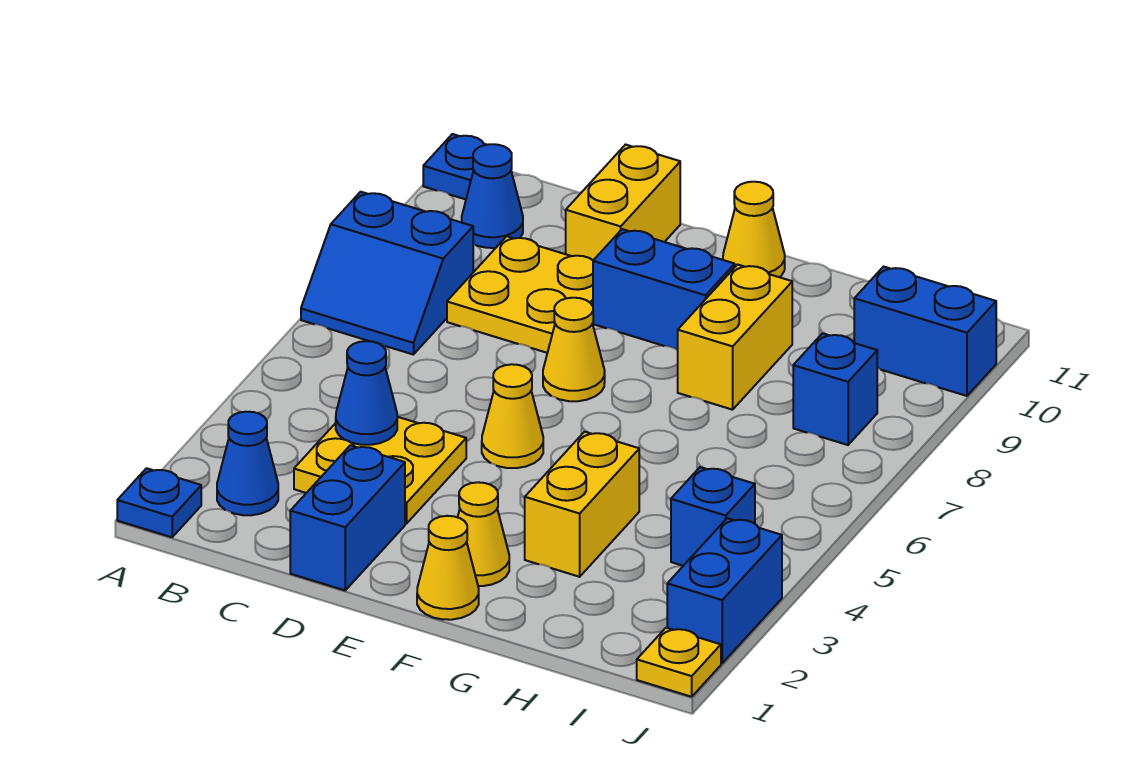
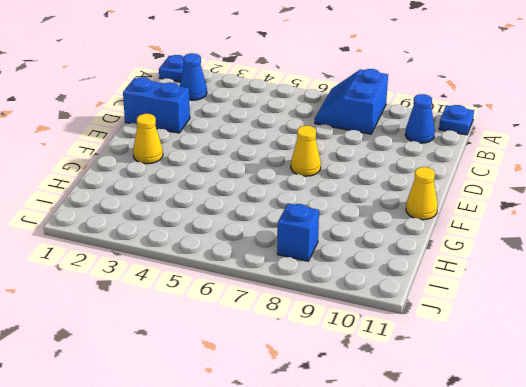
none -> yellow 2x2 plate [294,417,466,524]
none -> yellow 2x2 plate [447,236,593,353]
none -> yellow 1x2 brick [566,145,680,260]

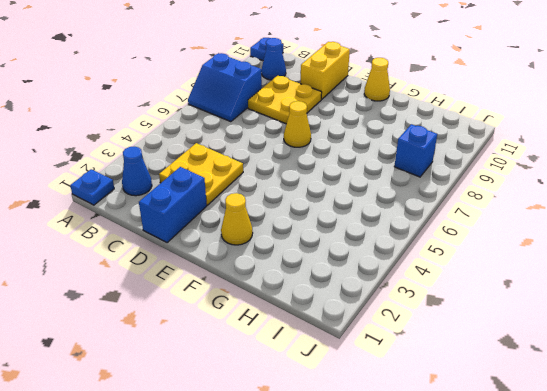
none -> yellow 1x1 cone [482,364,543,468]
none -> blue 1x2 brick [593,229,735,350]
none -> yellow 1x1 cone [417,516,479,620]

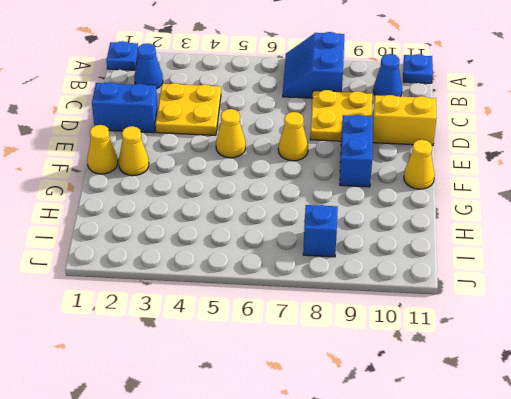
none -> yellow 1x2 brick [525,432,639,577]
none -> yellow 1x2 brick [678,265,792,410]
none -> blue 1x1 brick [671,467,755,566]

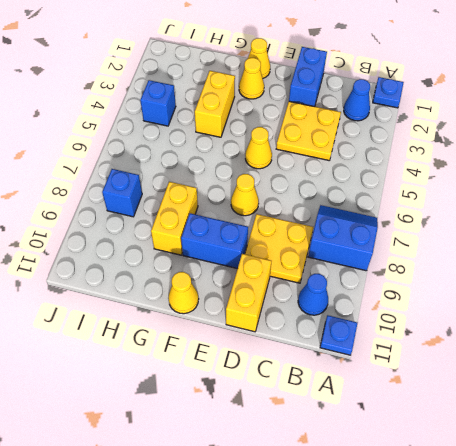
none -> blue 1x2 brick [854,267,996,396]
none -> yellow 1x1 plate [637,628,721,697]
none -> blue 1x2 brick [667,518,782,663]

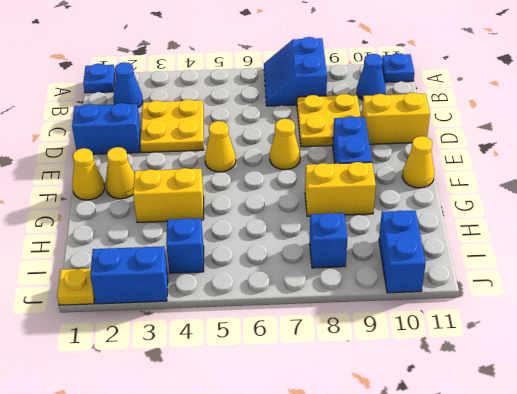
none -> blue 1x1 cone [336,341,397,445]

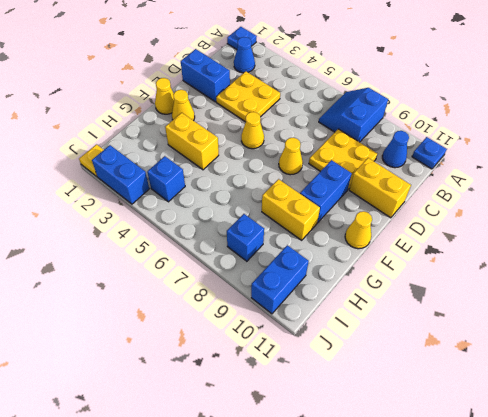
none -> blue 1x1 cone [336,341,397,445]

